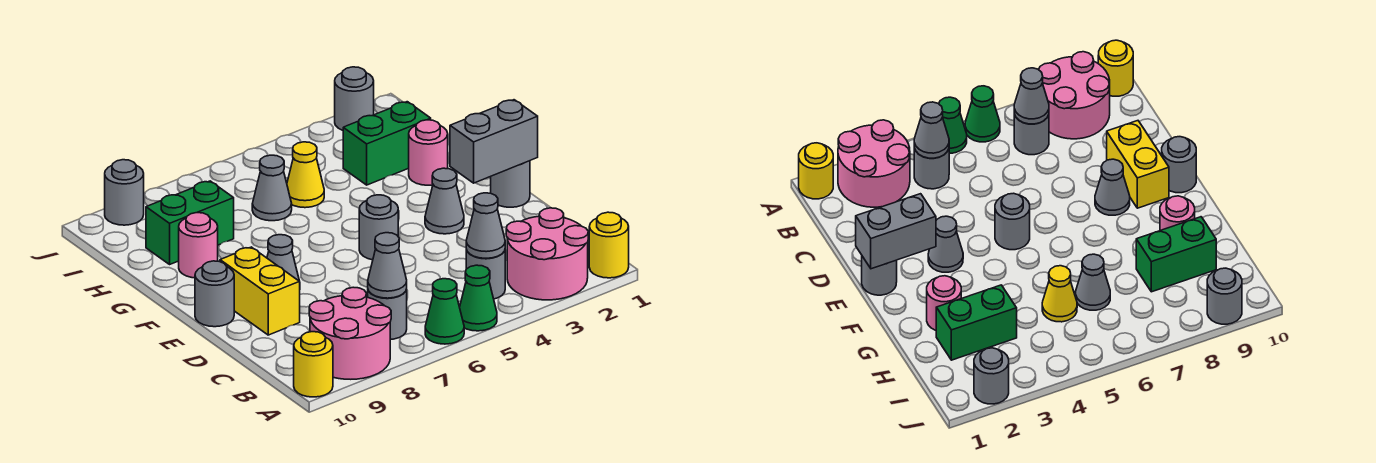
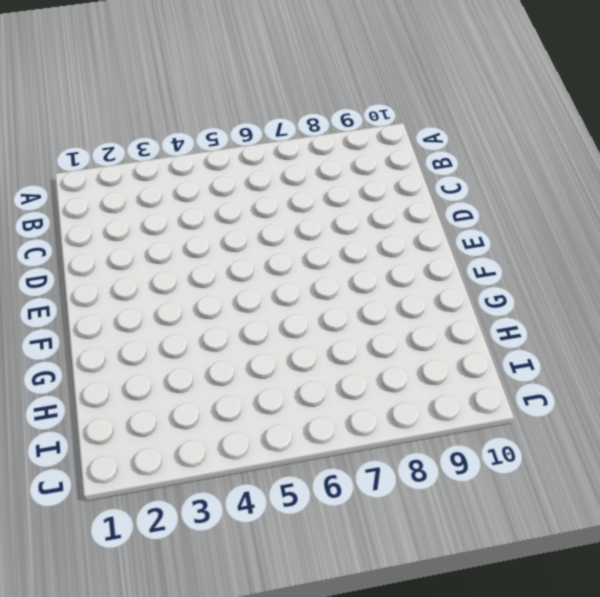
none -> yellow 1x1 round brick [589,212,629,278]
none -> pink 2x2 round brick [506,208,588,300]
none -> green 1x1 cone [460,265,497,331]

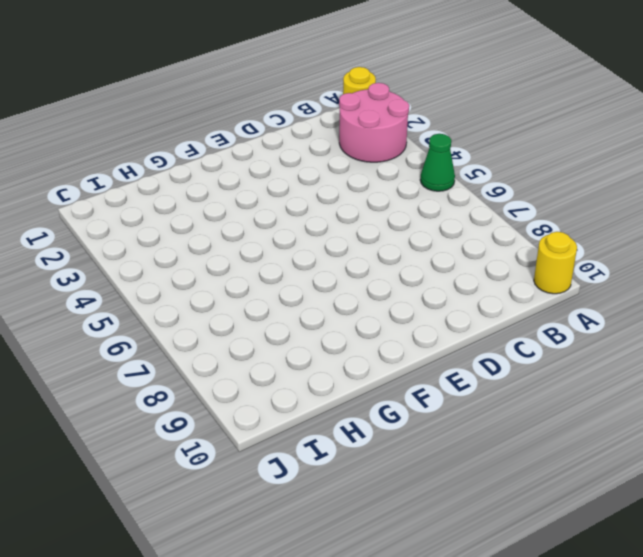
none -> green 1x1 cone [425,279,464,344]
none -> pink 2x2 round brick [309,287,391,379]
none -> grey 1x1 round brick [466,250,505,299]

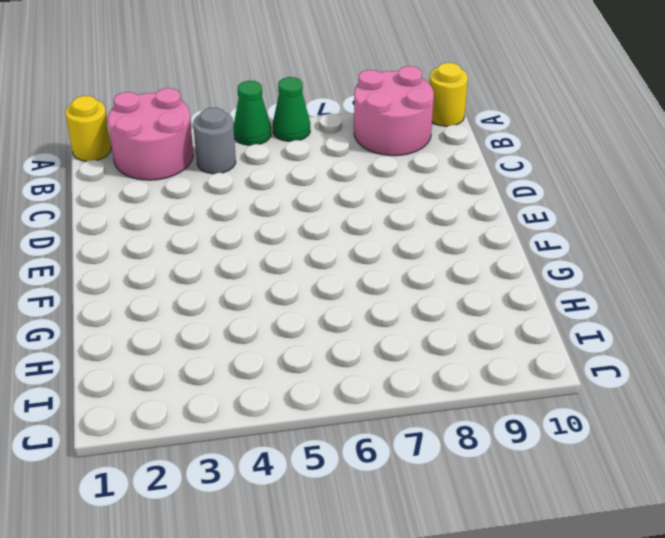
none -> grey 1x1 round brick [368,289,407,340]
none -> yellow 1x2 brick [220,247,300,335]
none -> grey 1x1 round brick [491,161,530,207]

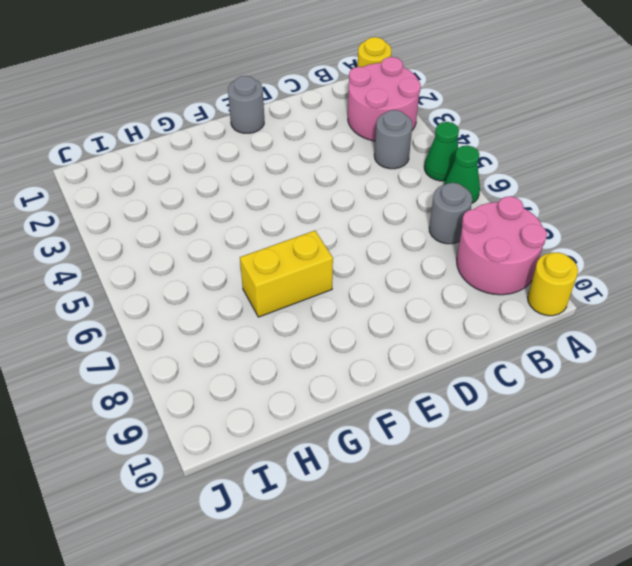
yellow 1x2 brick [240,231,333,317] -> yellow 1x2 brick moved to [220,247,300,335]
none -> grey 1x1 cone [425,168,464,234]
none -> grey 1x1 round brick [359,195,398,260]
none -> grey 1x1 cone [267,235,299,281]

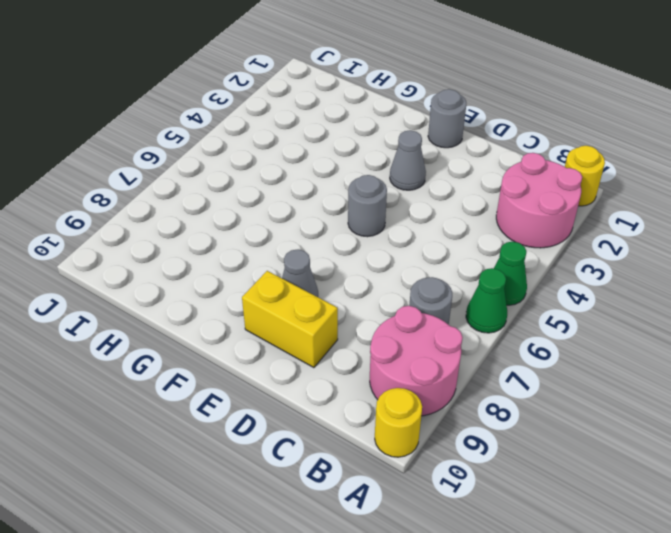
none -> grey 1x1 round brick [466,250,505,299]
none -> grey 1x1 round brick [195,261,234,327]
none -> pink 1x1 round brick [409,120,448,185]

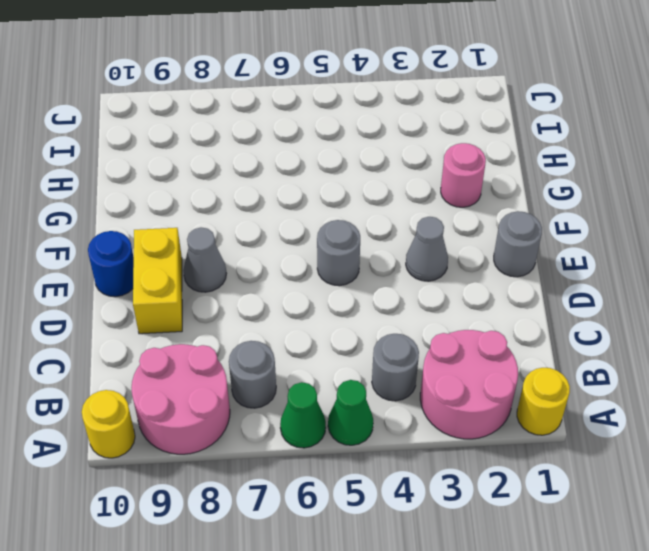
blue 1x1 round brick [88,231,134,297] -> grey 1x1 round brick [195,261,234,327]
none -> pink 1x1 round brick [179,213,218,278]
none -> green 1x2 brick [343,102,431,185]
none -> yellow 1x1 cone [287,142,324,208]

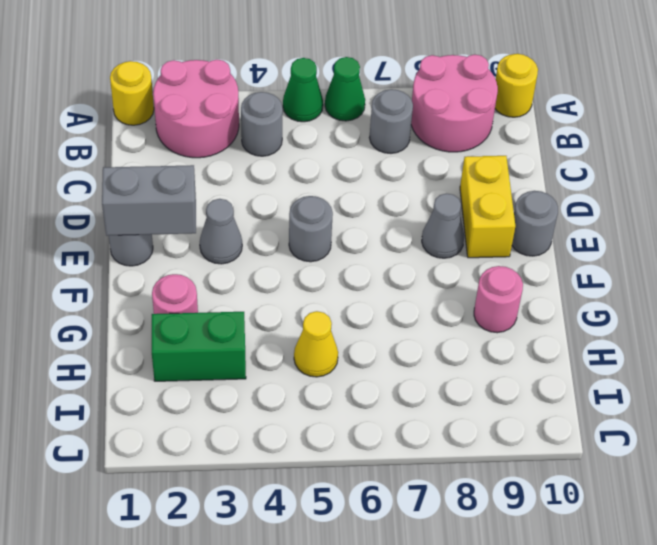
none -> grey 1x1 cone [252,155,292,221]
none -> green 1x2 brick [146,181,234,264]
none -> grey 1x1 round brick [335,67,374,130]

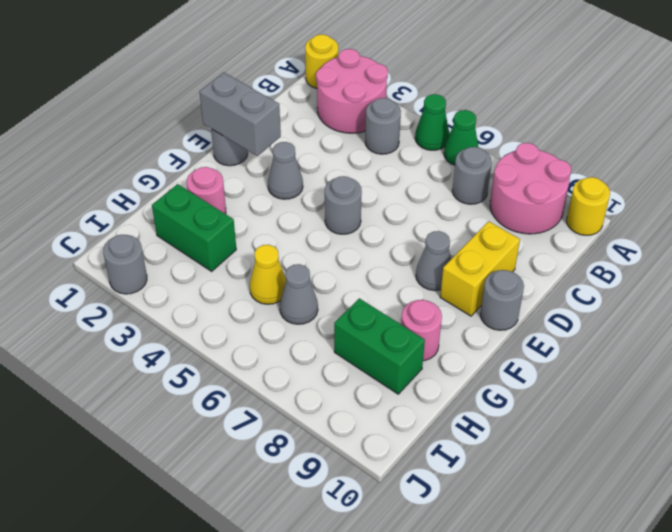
none -> grey 1x1 round brick [105,160,144,225]
none -> grey 1x1 cone [466,193,505,258]
none -> grey 1x1 cone [368,233,407,298]

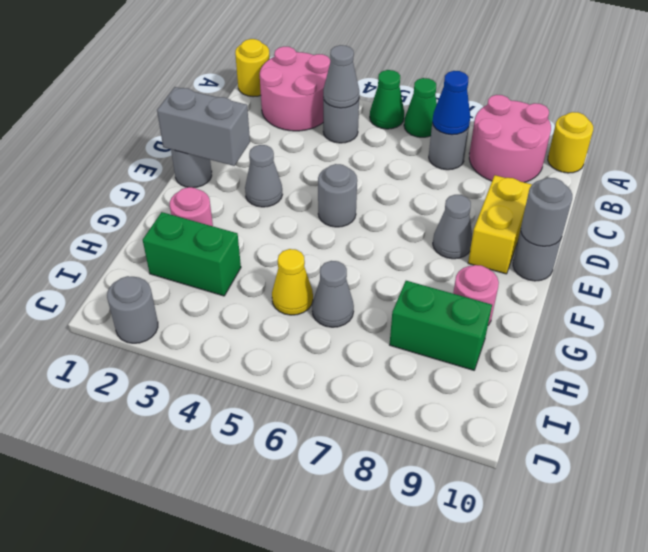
blue 1x1 cone [432,71,470,135] -> grey 1x1 cone [368,233,407,298]
grey 1x1 round brick [521,178,572,246] -> grey 1x1 round brick moved to [105,160,144,225]

